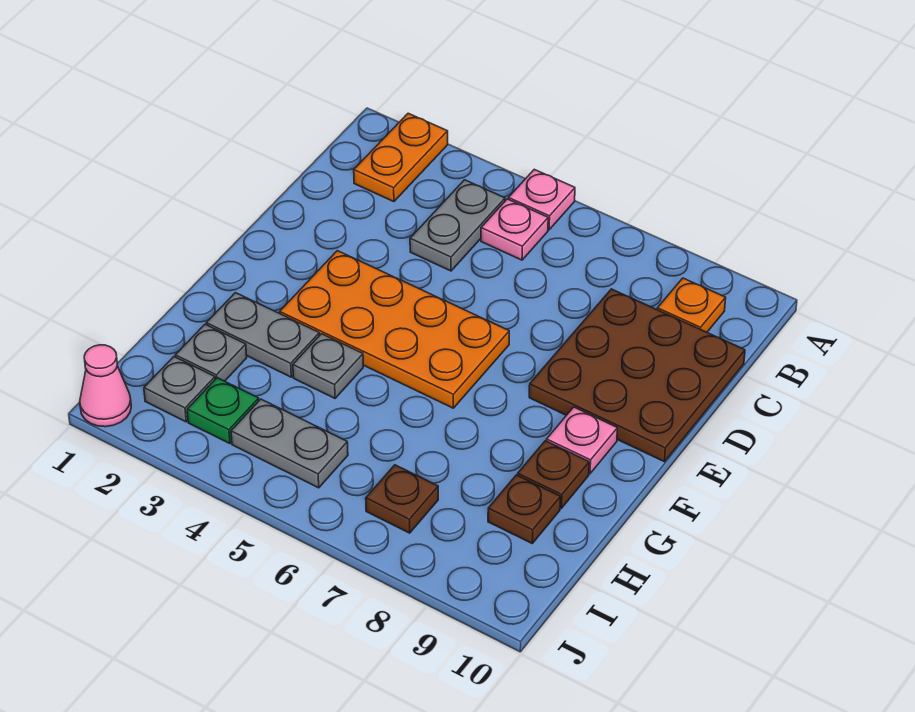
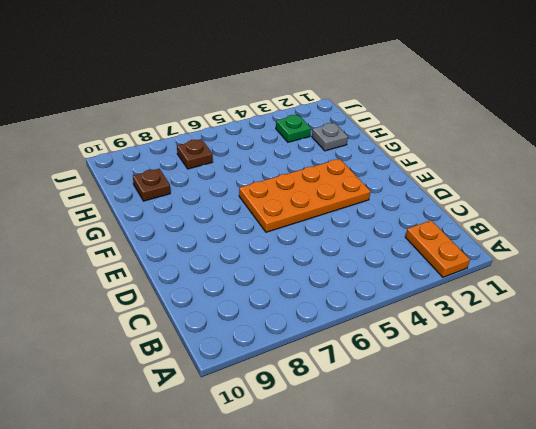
none -> pink 1x1 plate [509,169,575,230]
none -> grey 1x2 plate [410,180,505,271]
none -> pink 1x1 plate [481,199,548,260]

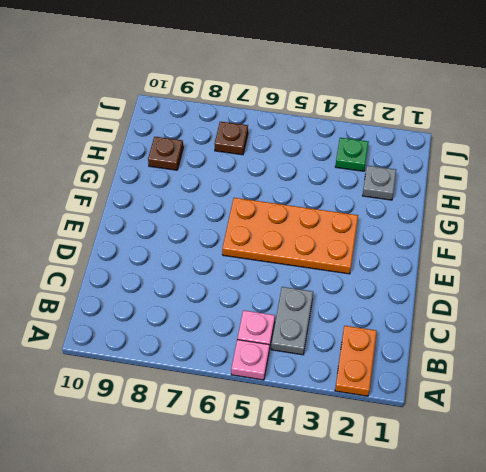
none -> orange 1x1 plate [657,278,726,332]
none -> brown 3x3 plate [529,289,745,462]
none -> pink 1x1 plate [547,407,617,474]

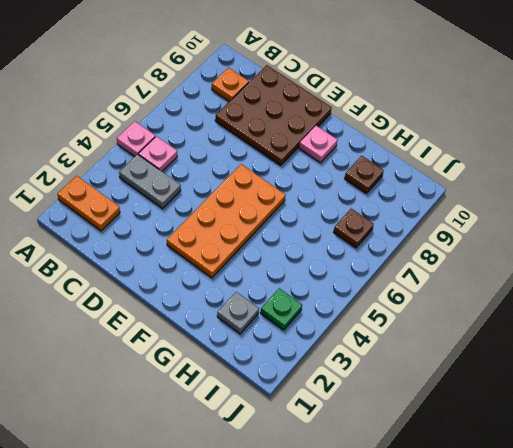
none -> grey 1x2 plate [206,293,319,377]
none -> grey 1x1 plate [293,334,363,398]
none -> brown 1x1 plate [518,441,589,508]

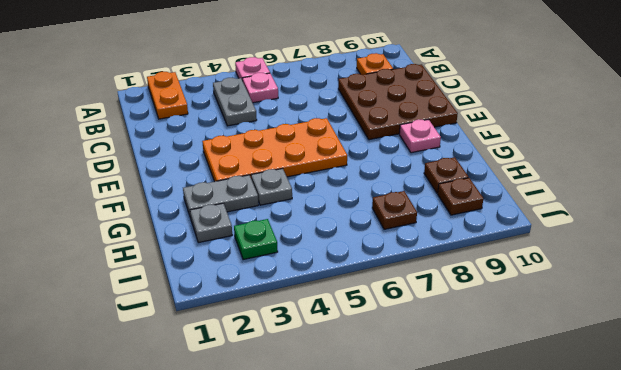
brown 1x1 plate [438,178,484,215] -> brown 1x1 plate moved to [518,441,589,508]
none -> grey 1x1 plate [144,357,215,422]
none -> grey 1x2 plate [231,399,348,488]
none -> pink 1x1 cone [80,345,131,427]

